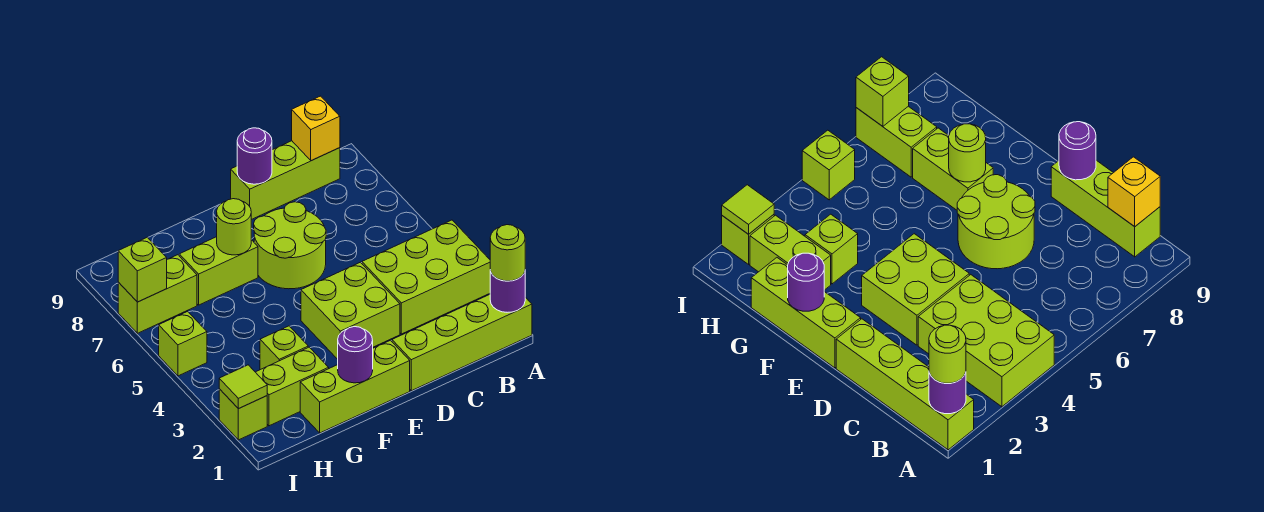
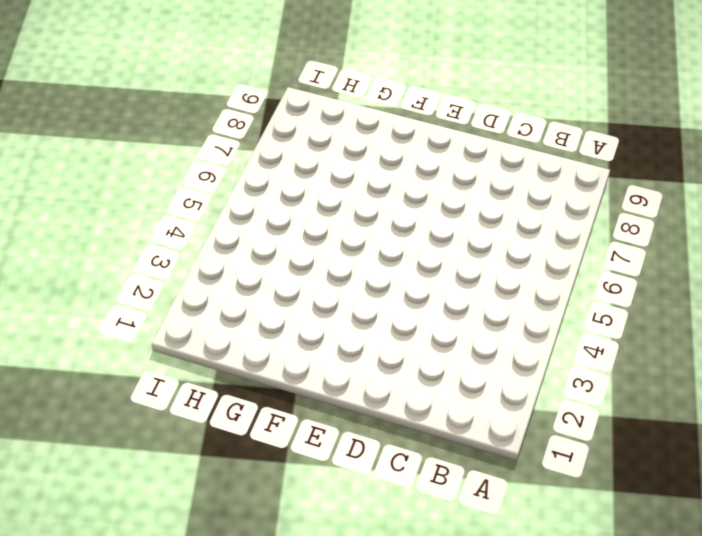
none -> lime 1x4 brick [392,295,532,391]
none -> lime 2x3 brick [362,220,490,334]
none -> lime 1x3 brick [231,141,340,220]

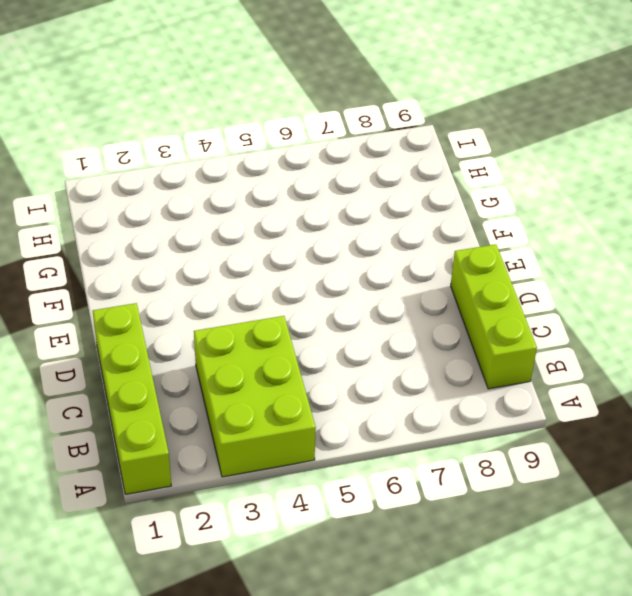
none -> lime 2x2 brick [301,262,400,359]
none -> lime 2x2 round brick [254,202,326,289]
none -> lime 1x3 brick [300,340,410,433]

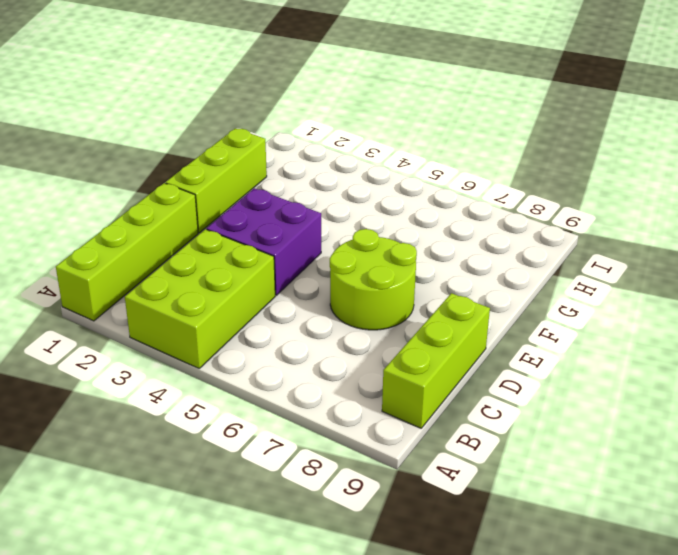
purple 2x2 brick [207,188,321,295] -> lime 2x2 brick [301,262,400,359]
none -> lime 1x2 brick [179,237,258,305]
none -> lime 1x2 brick [256,347,329,426]
none -> lime 1x1 brick [260,326,308,370]

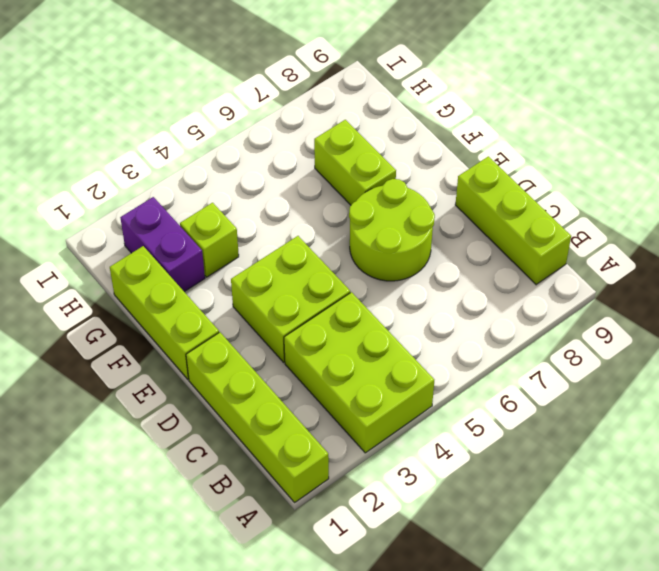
purple 1x2 brick [120,197,205,292] -> lime 1x2 brick [256,347,329,426]
none -> lime 1x2 brick [118,255,197,333]
none -> lime 1x1 brick [219,389,267,440]
none -> lime 1x1 brick [159,311,207,376]

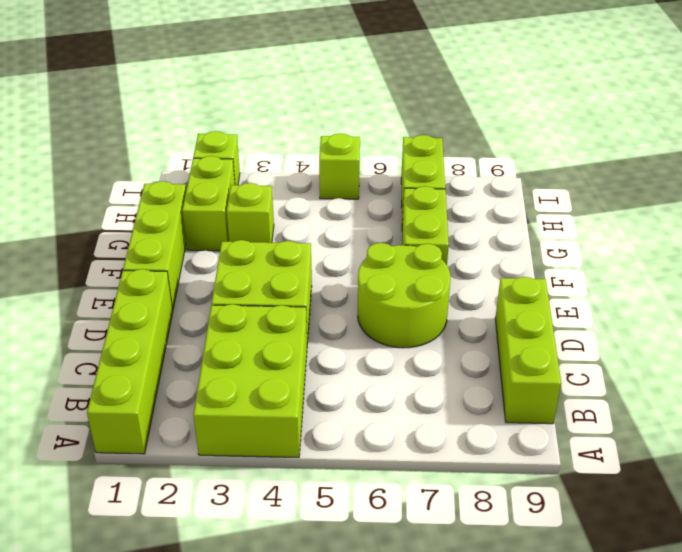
none -> purple 1x1 round brick [490,270,525,312]
none -> yellow 1x1 brick [292,96,340,161]
none -> purple 1x1 round brick [237,128,272,184]

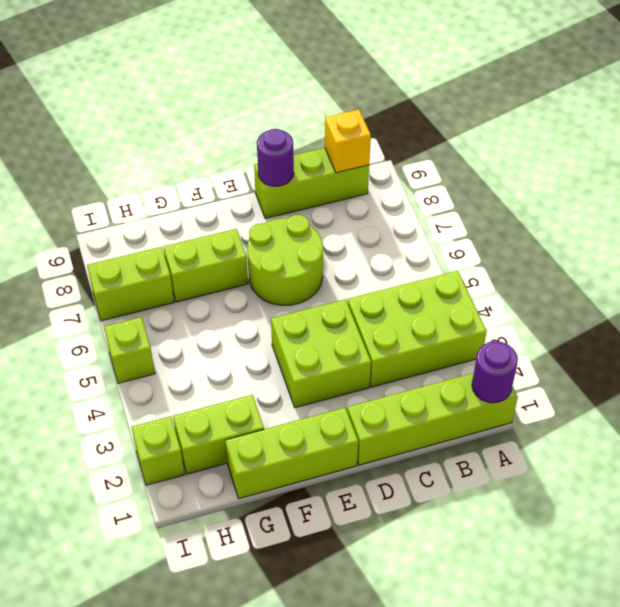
none -> lime 1x1 brick [260,326,308,370]
none -> purple 1x1 round brick [338,327,373,383]
none -> lime 1x1 round brick [217,199,251,255]

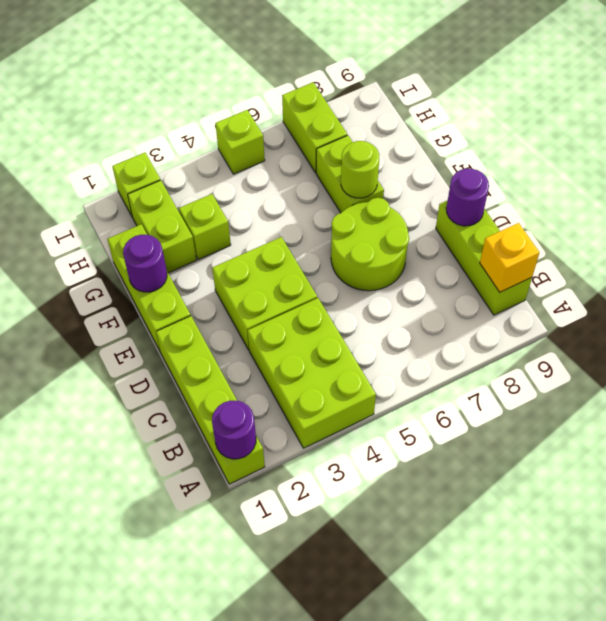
none -> lime 1x1 tile [219,365,267,409]
none -> lime 1x1 brick [118,237,167,302]
none -> lime 1x1 round brick [490,225,525,281]

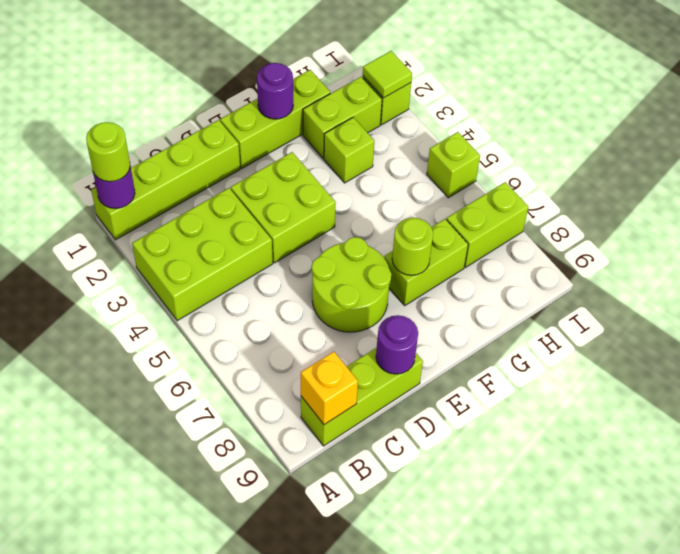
none -> lime 1x1 brick [118,237,167,302]

